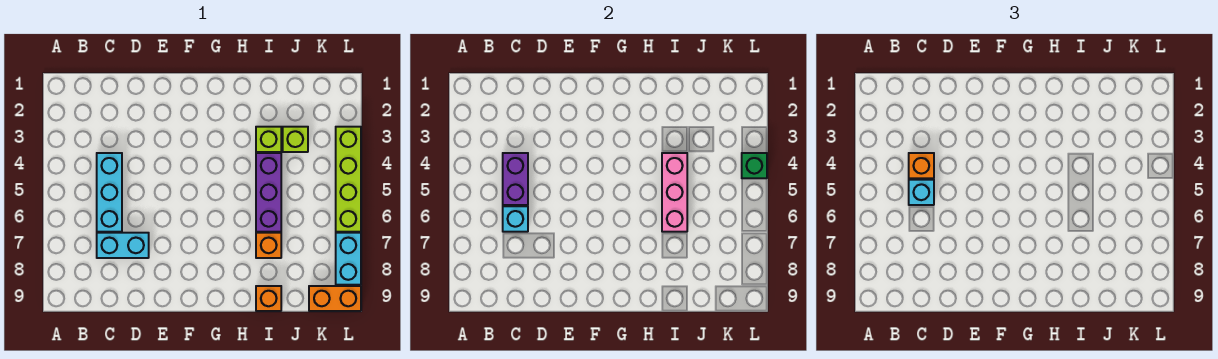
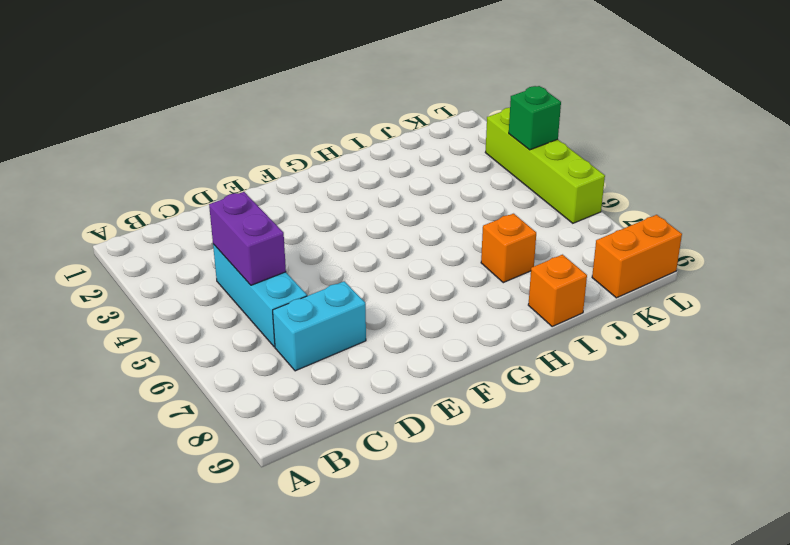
none -> lime 1x1 brick [256,127,281,152]
none -> purple 1x3 brick [256,153,281,232]
none -> lime 1x1 brick [283,127,308,152]

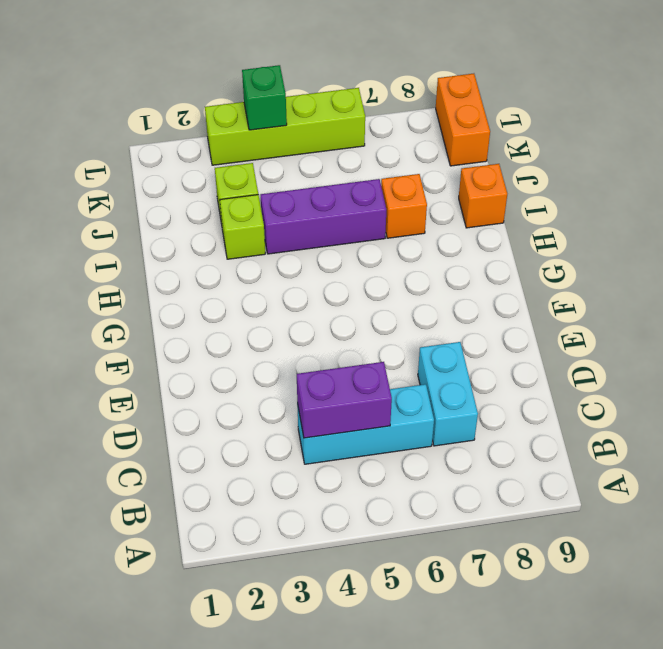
none -> cyan 1x2 brick [336,233,361,285]
none -> cyan 1x1 brick [503,206,528,232]
none -> pink 1x3 brick [662,153,687,232]

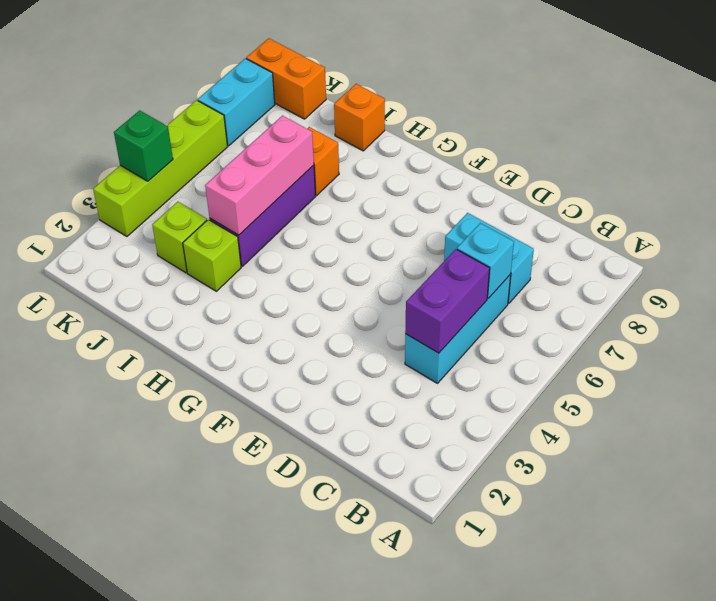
none -> orange 1x1 brick [909,153,934,178]
none -> cyan 1x1 brick [909,180,934,205]

